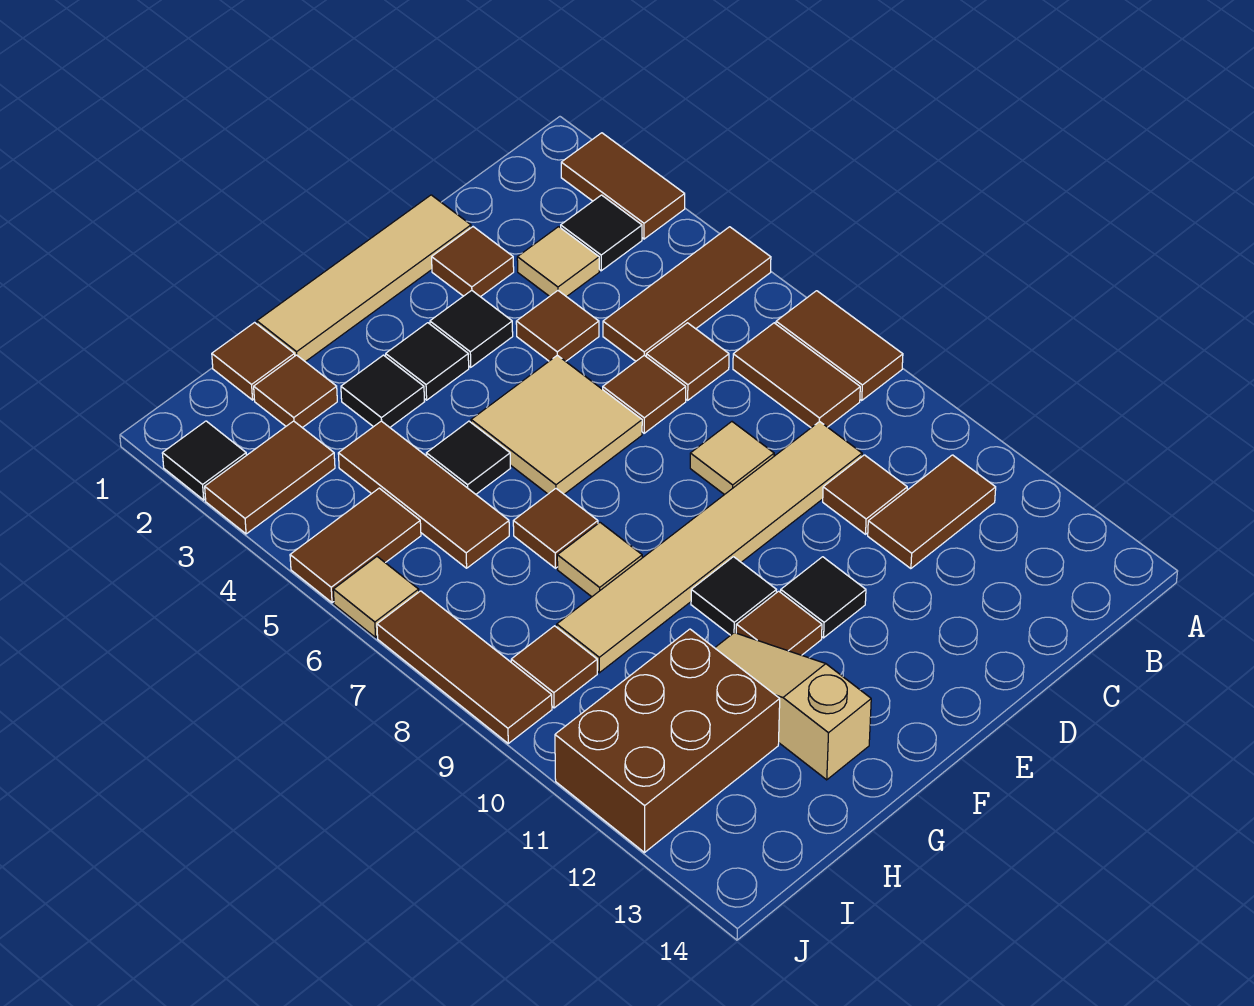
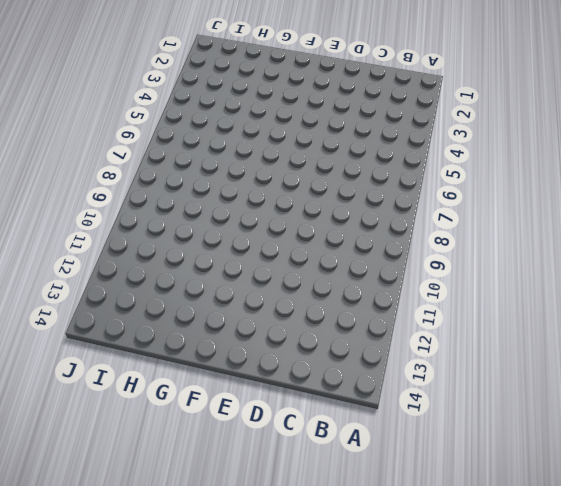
none -> brown 1x2 tile [561,133,685,239]
none -> brown 1x3 tile [603,227,771,361]
none -> brown 1x2 tile [776,291,903,400]
none -> black 1x1 tile [561,195,642,271]

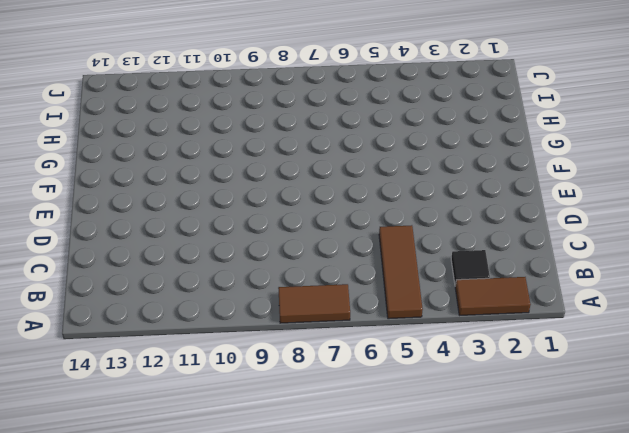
none -> brown 1x2 tile [733,323,860,428]
none -> brown 1x2 tile [868,455,996,569]
none -> tan 1x1 tile [517,227,599,297]
none -> brown 1x1 tile [646,323,729,400]

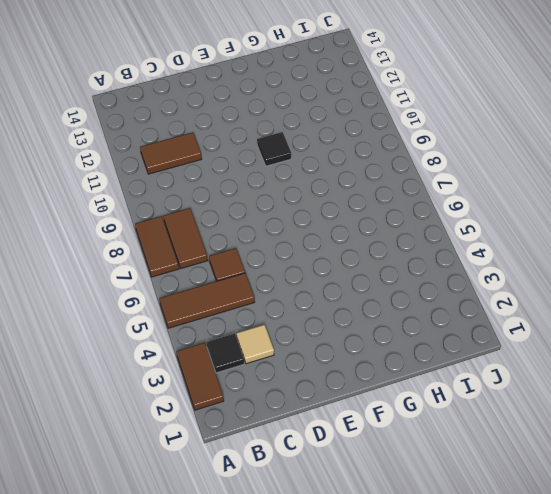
none -> tan 1x6 tile [557,421,862,673]
none -> brown 1x1 tile [823,455,907,534]
none -> tan 1x4 tile [257,195,471,362]
none -> brown 1x1 tile [432,227,514,297]

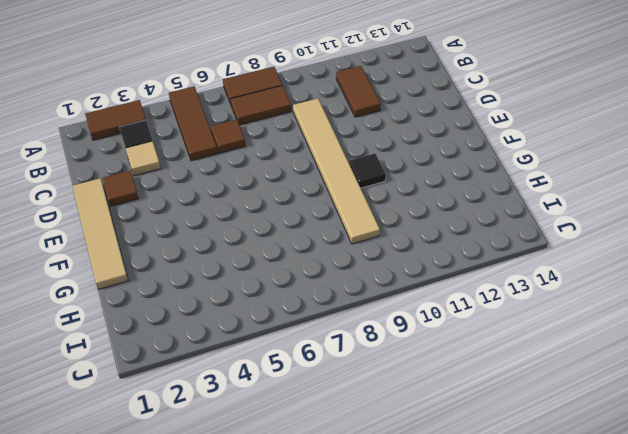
none -> brown 1x1 tile [823,455,907,534]
none -> brown 1x1 tile [516,291,599,361]
none -> brown 1x1 tile [603,355,686,433]
none -> tan 1x1 tile [690,422,774,495]

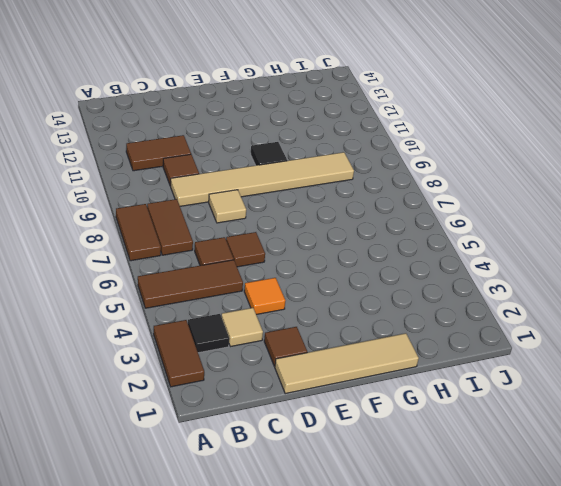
orange 1x1 tile [244,278,286,315] -> brown 1x1 tile [516,291,599,361]
none -> black 1x1 tile [430,290,513,367]
none -> tan 2x2 tile [471,355,642,494]
none -> black 1x1 tile [781,557,866,638]
none -> black 1x1 tile [386,323,469,400]

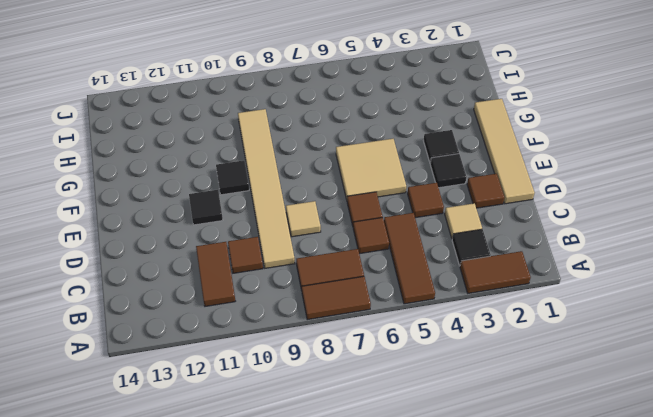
none -> brown 1x1 tile [736,591,822,655]
none -> black 1x1 tile [341,355,424,427]
none -> black 1x1 tile [426,421,510,494]
none -> brown 1x1 tile [513,489,598,568]

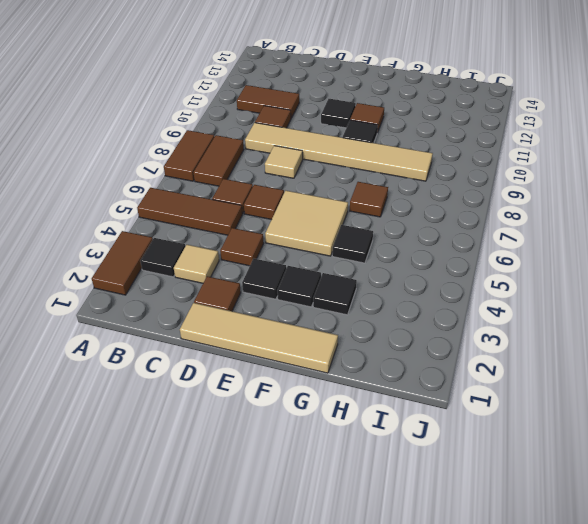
none -> tan 1x1 tile [557,523,642,597]
none -> tan 1x3 slope [715,633,871,780]
none -> brown 1x1 tile [212,323,295,400]
none -> brown 1x1 tile [254,355,337,428]

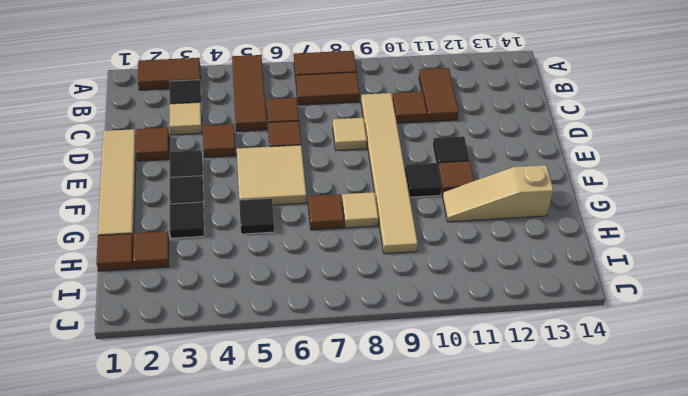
none -> brown 1x3 tile [338,421,509,568]
none -> brown 2x3 brick [555,629,780,852]
none -> brown 1x2 tile [205,421,335,534]
none -> brown 1x2 tile [290,488,421,603]

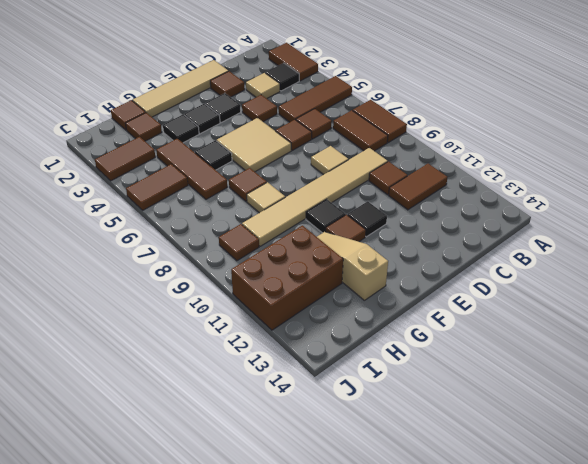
none -> black 1x1 tile [162,421,246,500]
none -> tan 1x1 tile [333,557,419,637]
none -> brown 1x3 tile [377,591,552,743]

